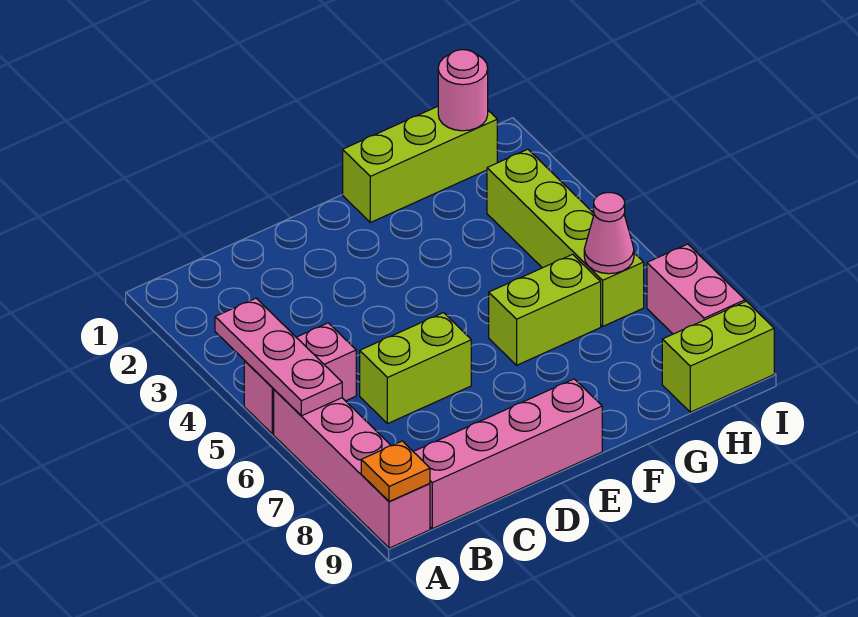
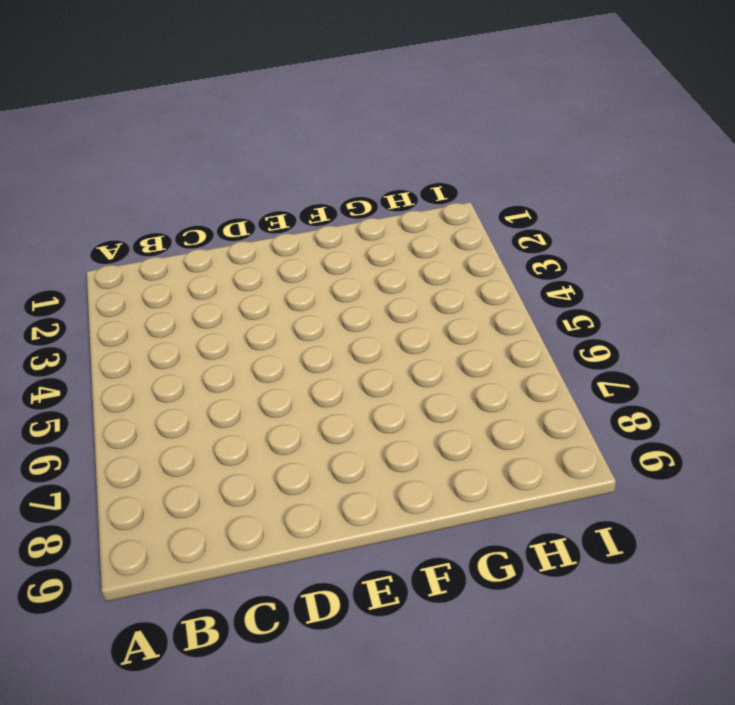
none -> pink 1x2 brick [244,323,356,434]
none -> pink 1x4 brick [274,390,430,548]
none -> pink 1x4 brick [413,379,602,529]

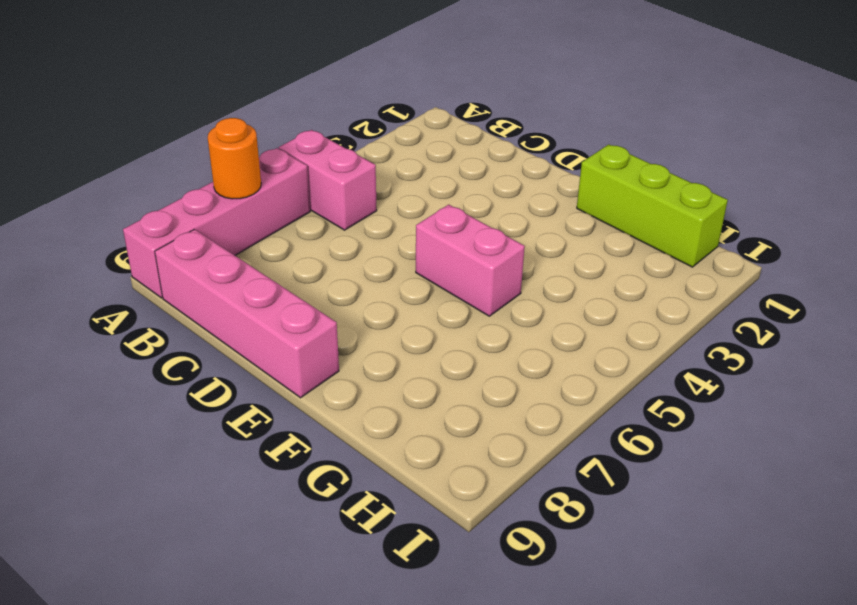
orange 1x1 round brick [208,118,261,199] -> none
pink 1x2 brick [416,205,525,316] -> pink 1x2 brick turned to [647,244,745,334]
none -> lime 1x2 brick [360,313,471,424]
none -> lime 1x2 brick [489,254,601,365]
none -> lime 1x4 brick [487,149,644,326]

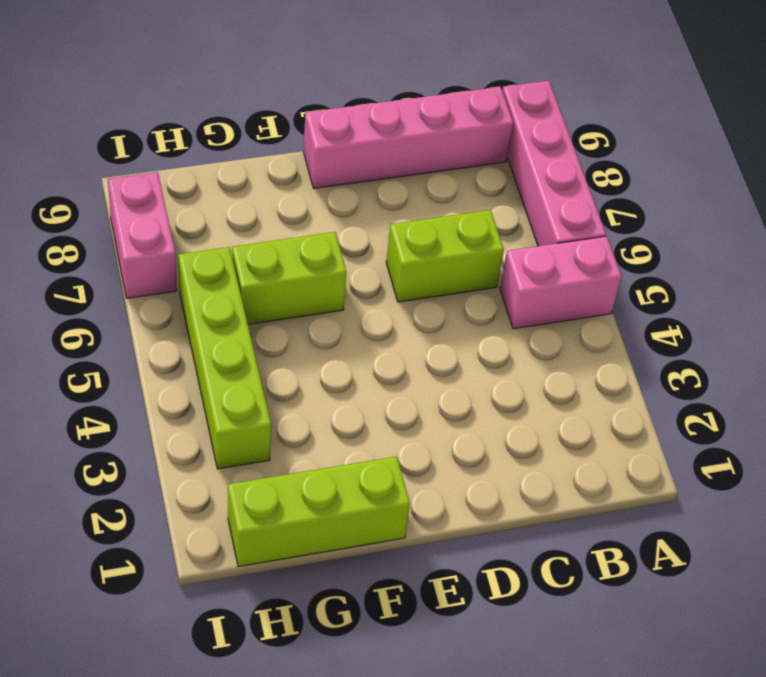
none -> lime 1x2 brick [662,301,774,412]
none -> pink 1x3 plate [215,298,342,416]
none -> orange 1x1 plate [361,441,430,502]

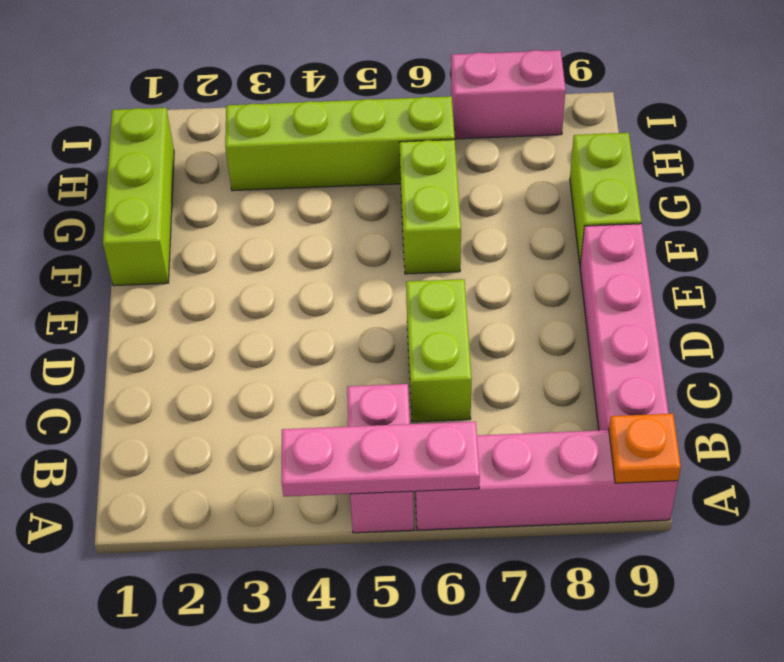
lime 1x2 brick [570,133,641,266] -> lime 1x2 brick moved to [662,301,774,412]
none -> pink 1x1 round brick [438,50,488,131]
none -> pink 1x1 cone [584,192,634,274]

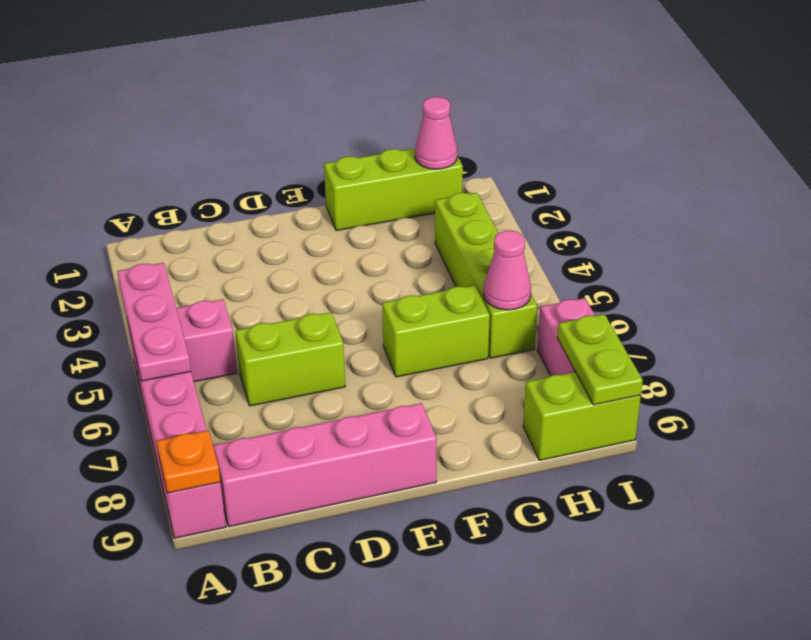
pink 1x1 cone [415,97,457,169] -> pink 1x1 round brick [438,50,488,131]
lime 1x2 plate [557,314,643,405] -> none

